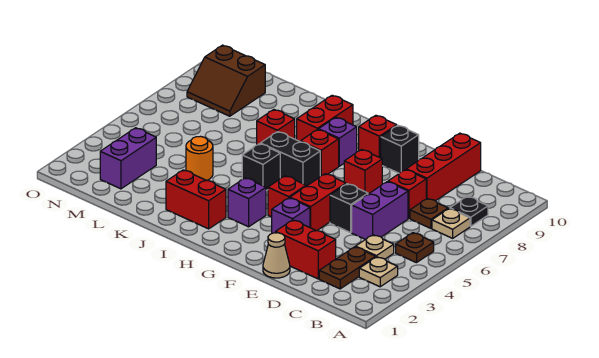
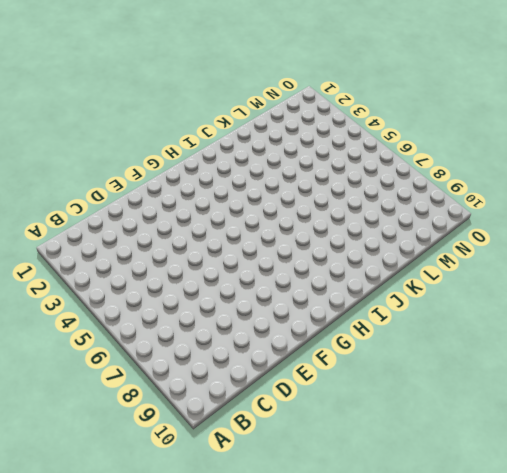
none -> tan 1x1 plate [359,257,398,287]
none -> brown 1x1 plate [396,233,434,263]
none -> tan 1x1 plate [432,209,470,238]
none -> black 1x1 plate [450,196,488,226]

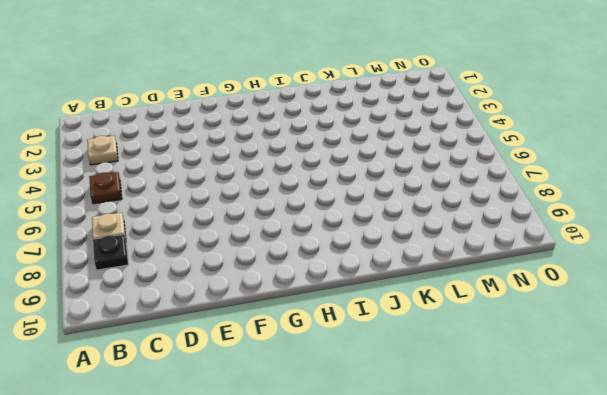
none -> brown 1x2 plate [319,247,376,289]
none -> tan 1x1 plate [356,235,394,259]
none -> brown 1x1 plate [410,198,448,228]
none -> red 1x2 brick [276,220,336,279]

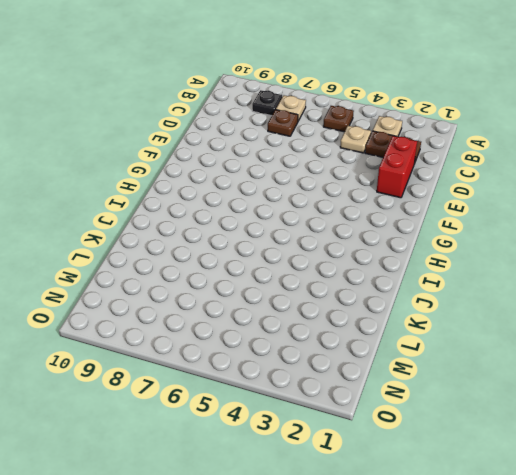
none -> purple 1x2 brick [352,182,408,240]
none -> red 1x1 brick [388,170,426,218]
none -> red 1x3 brick [406,133,481,201]
none -> tan 1x1 cone [263,233,290,278]

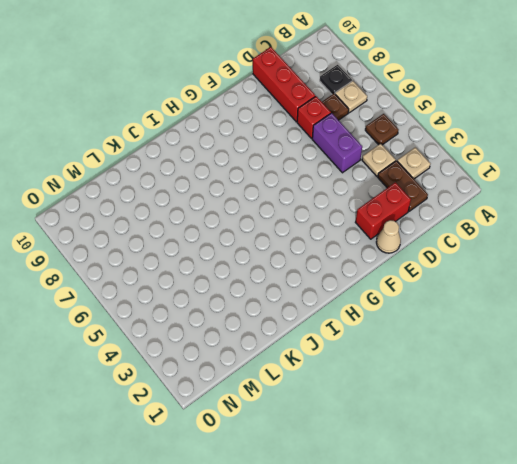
none -> black 1x1 brick [330,184,368,233]
none -> purple 1x1 brick [272,198,310,233]
none -> red 1x2 brick [290,174,346,231]
none -> red 1x1 brick [344,150,382,194]

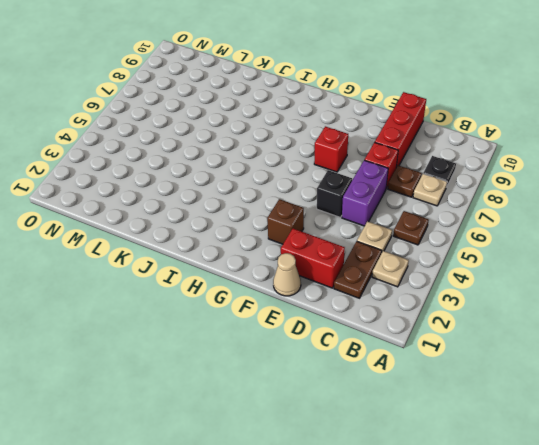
brown 1x1 brick [267,199,304,244] -> purple 1x1 brick [272,198,310,233]
none -> red 1x2 brick [290,174,346,231]
none -> black 1x1 brick [381,125,419,173]
none -> red 1x1 brick [268,176,306,217]
none -> red 1x1 brick [359,115,397,158]

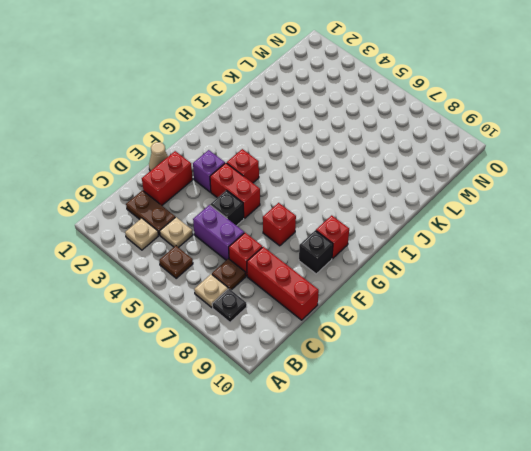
none -> purple 1x1 brick [228,178,266,227]
none -> black 1x2 brick [260,132,320,186]
none -> red 1x1 brick [300,129,339,176]
none -> purple 1x1 brick [319,117,357,166]

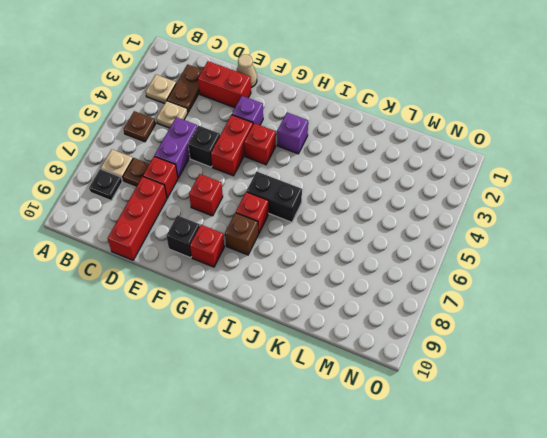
brown 1x1 brick [225,213,258,255] -> purple 1x1 brick [319,117,357,166]
none -> red 1x2 brick [166,170,226,229]
none -> black 1x1 brick [242,144,280,191]
none -> red 1x2 brick [297,95,353,141]
none -> red 1x1 brick [257,110,295,145]

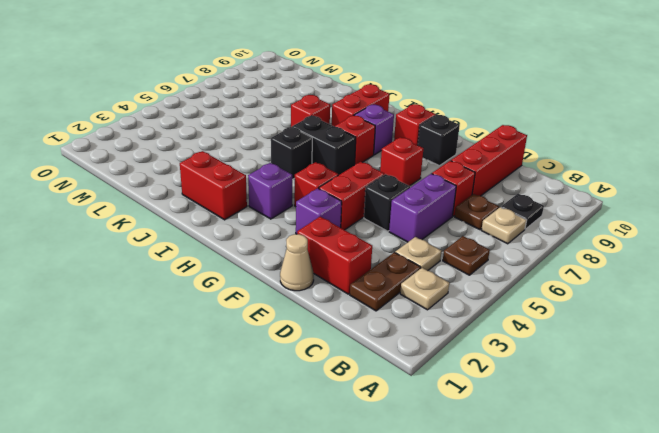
none -> orange 1x1 round brick [186,136,213,181]
none -> purple 1x2 brick [100,128,156,189]
none -> brown 2x2 slope [187,45,265,116]

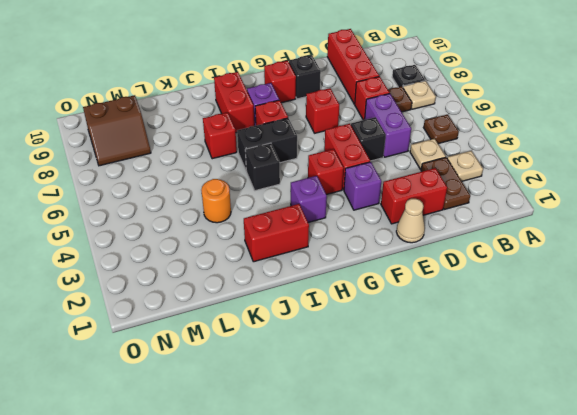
none -> purple 1x2 brick [100,128,156,189]

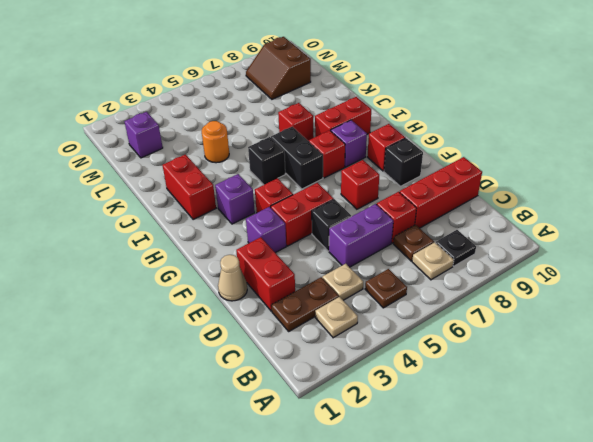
purple 1x1 brick [124,112,163,158] -> purple 1x2 brick [100,128,156,189]

